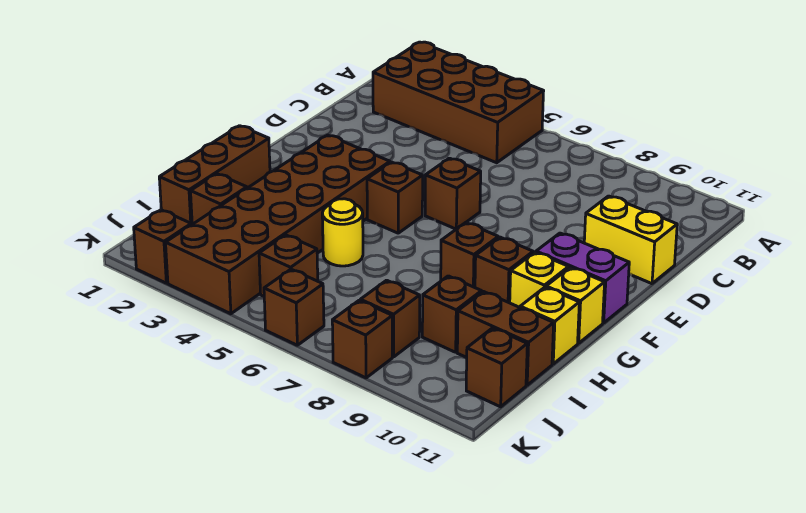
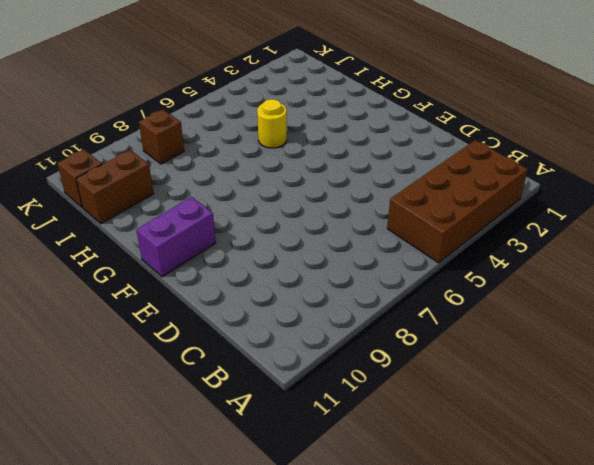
none -> yellow 1x2 brick [584,196,677,284]
none -> brown 1x1 brick [425,158,481,229]
none -> brown 2x6 brick [166,135,390,314]

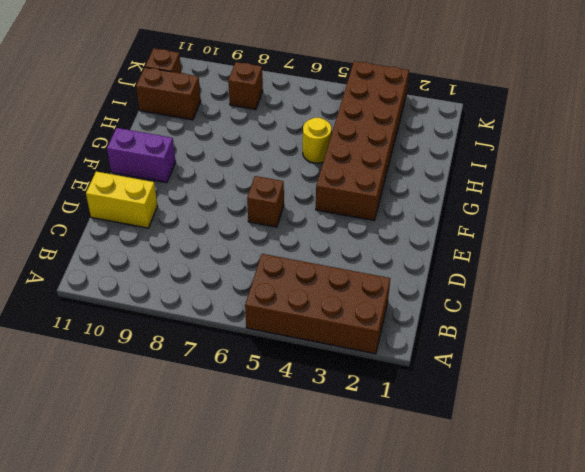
none -> brown 1x1 brick [367,162,423,233]
none -> brown 1x3 brick [159,126,270,225]
none -> brown 1x1 brick [441,223,498,288]

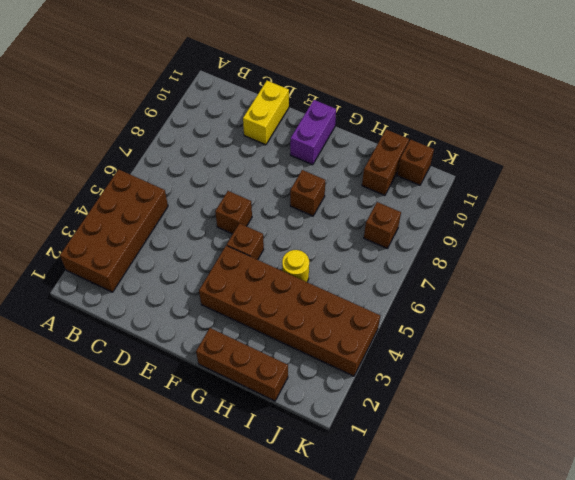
none -> brown 1x1 brick [475,237,533,303]
none -> yellow 1x1 brick [510,252,569,307]
none -> yellow 1x1 brick [546,267,605,343]

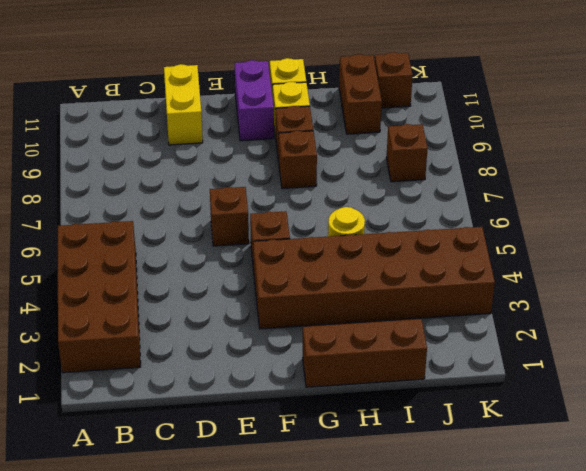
none -> yellow 1x1 brick [520,287,579,364]
none -> brown 1x1 brick [191,174,247,224]
none -> brown 1x1 brick [422,276,482,352]

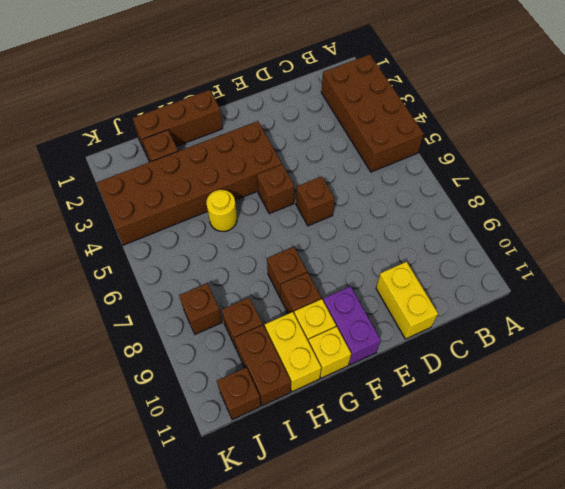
yellow 1x2 brick [265,312,321,392] -> yellow 1x1 brick [520,287,579,364]
none -> brown 1x1 brick [259,235,318,296]
none -> brown 1x1 brick [134,210,191,283]
none -> brown 1x1 brick [264,269,324,345]

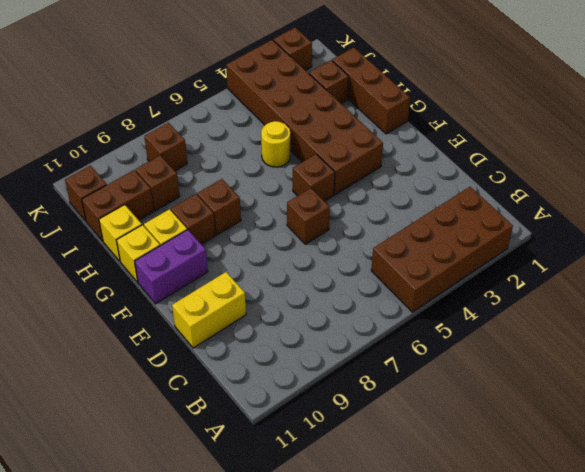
none -> brown 1x1 brick [259,235,318,296]
none -> brown 1x1 brick [264,269,324,345]
none -> brown 1x1 brick [332,300,392,378]

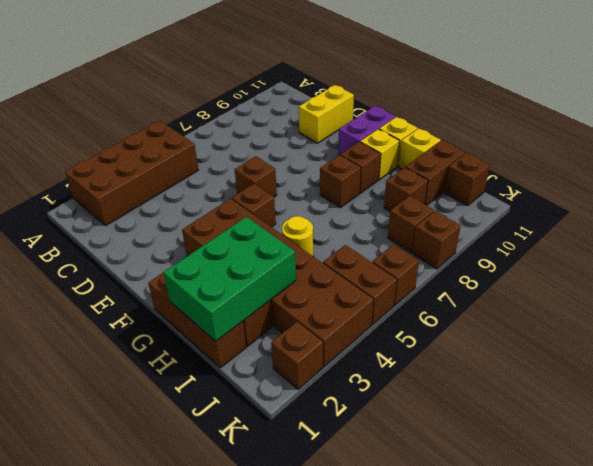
green 2x3 brick [163,217,296,341] -> none
brown 1x2 brick [323,245,397,325] -> brown 1x1 brick [259,235,318,296]

